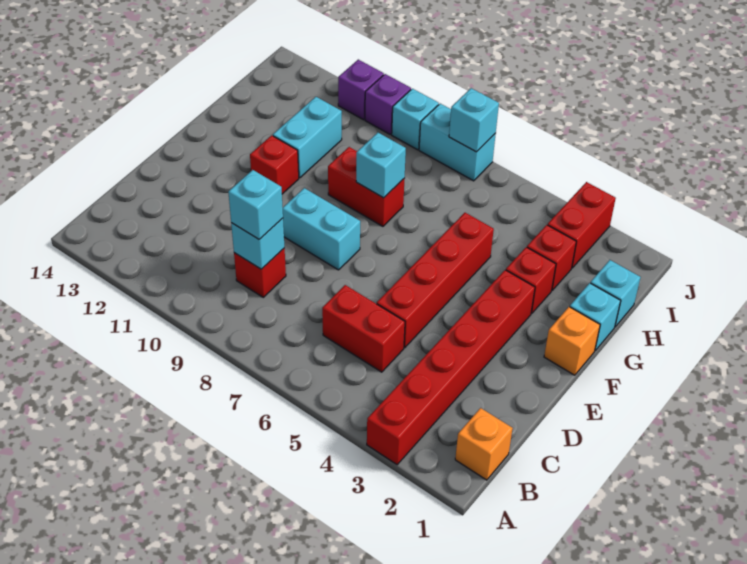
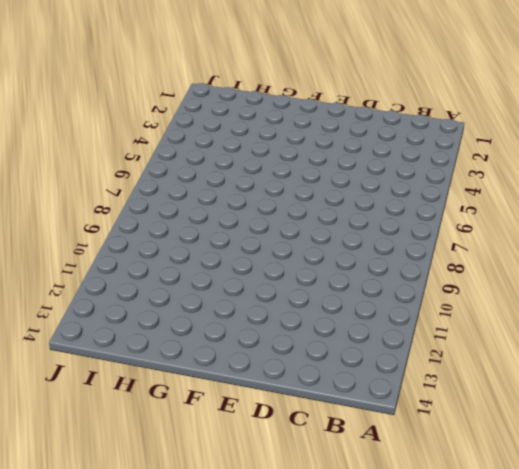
none -> red 1x6 brick [367,270,535,465]
none -> orange 1x1 brick [455,408,513,480]
none -> red 1x2 brick [322,285,405,372]

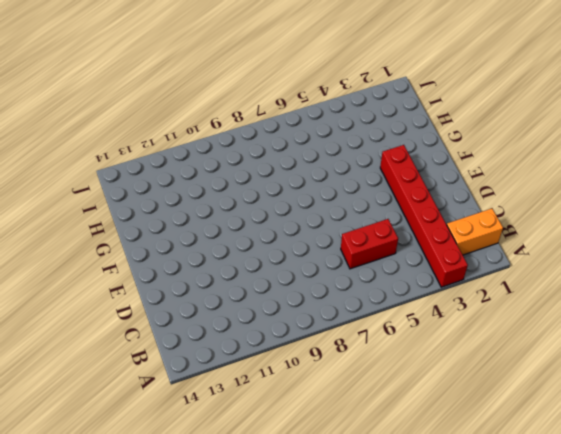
orange 1x2 brick [447,209,503,255] -> orange 1x1 brick [455,408,513,480]
none -> red 1x1 brick [234,248,286,297]
none -> red 1x4 brick [377,213,494,348]
none -> cyan 1x2 brick [283,188,360,270]

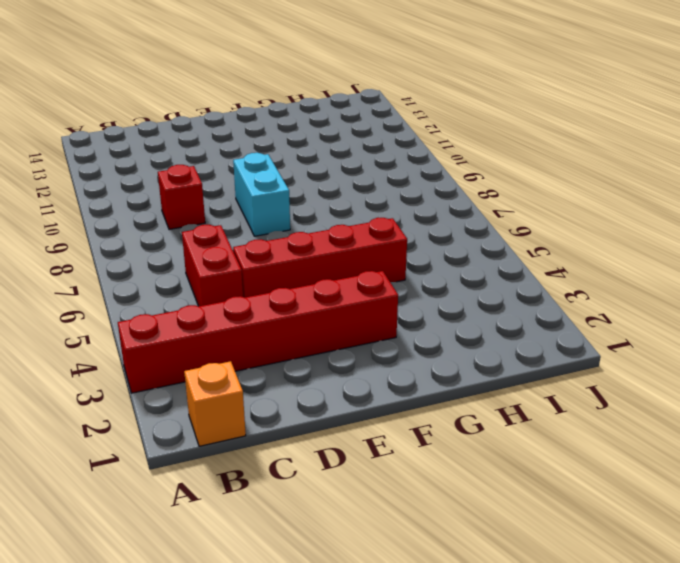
none -> orange 1x1 brick [544,307,600,375]
none -> red 1x1 brick [250,135,299,194]
none -> cyan 1x1 brick [570,283,621,351]

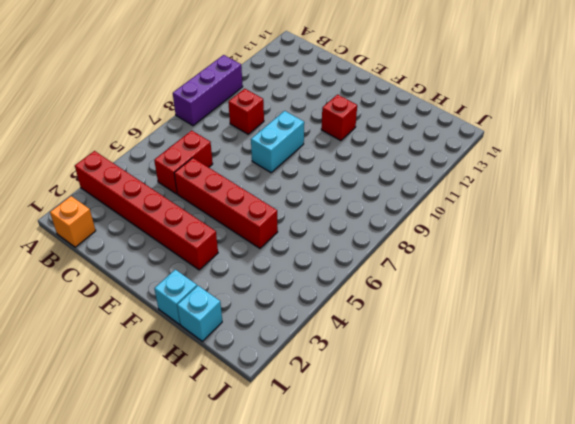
purple 1x3 brick [173,55,243,126] -> none
none -> orange 1x1 brick [544,307,600,375]
none -> red 1x1 brick [506,247,556,314]
none -> red 1x2 brick [328,147,405,226]

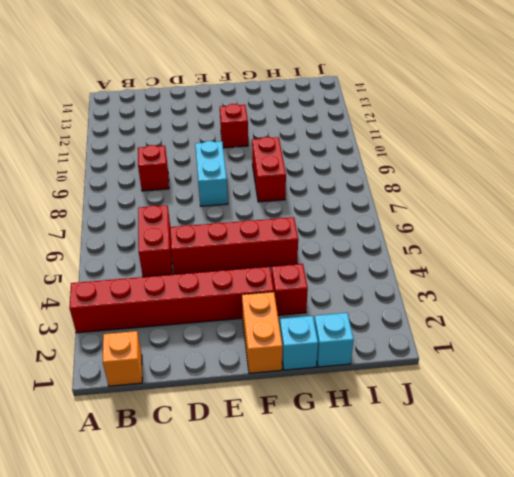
orange 1x2 brick [242,292,282,373] -> orange 1x1 brick [544,307,600,375]
none -> cyan 1x2 brick [273,97,342,178]
none -> red 1x1 brick [527,225,576,290]
none -> red 1x2 brick [548,182,616,268]

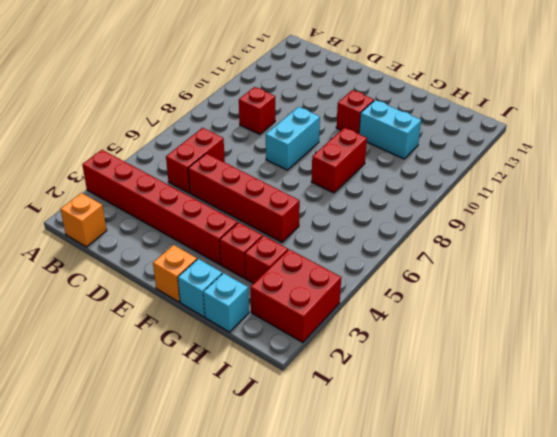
red 2x2 brick [250,249,341,342] -> red 1x2 brick [548,182,616,268]
none -> cyan 1x2 brick [419,104,496,181]
none -> cyan 1x1 brick [392,89,439,150]
none -> purple 1x1 brick [365,74,411,134]

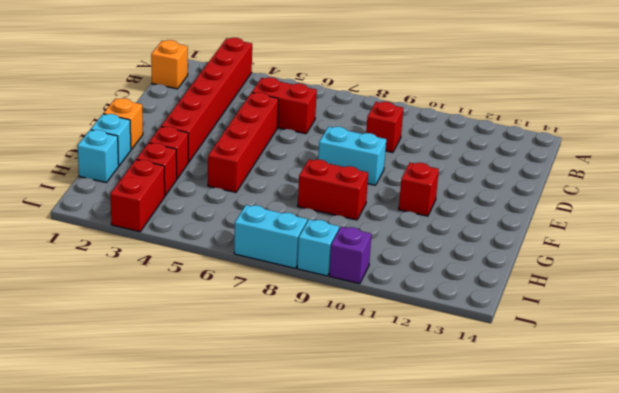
none -> cyan 1x2 brick [273,97,342,178]
none -> purple 1x1 brick [338,60,384,120]
none -> cyan 1x1 brick [231,218,285,269]

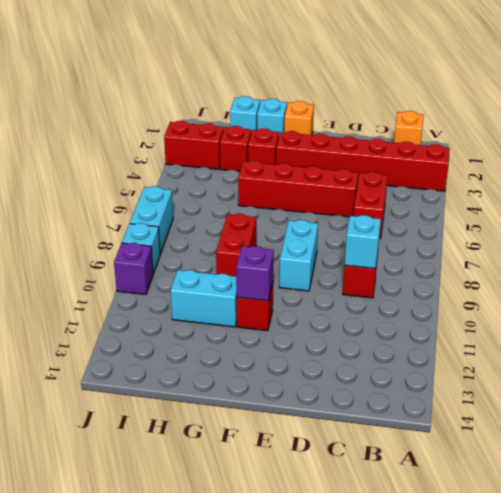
purple 1x1 brick [236,246,274,301] -> purple 1x1 brick moved to [338,60,384,120]
none -> cyan 1x1 brick [356,133,406,198]
none -> cyan 1x1 brick [449,88,499,152]
none -> cyan 1x1 brick [228,170,283,239]

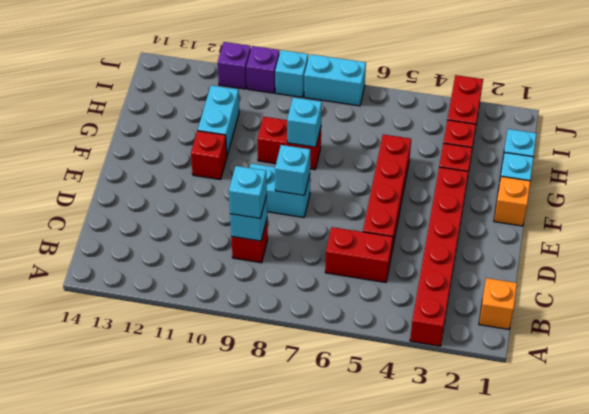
cyan 1x1 brick [275,145,310,195] -> cyan 1x1 brick moved to [449,88,499,152]

